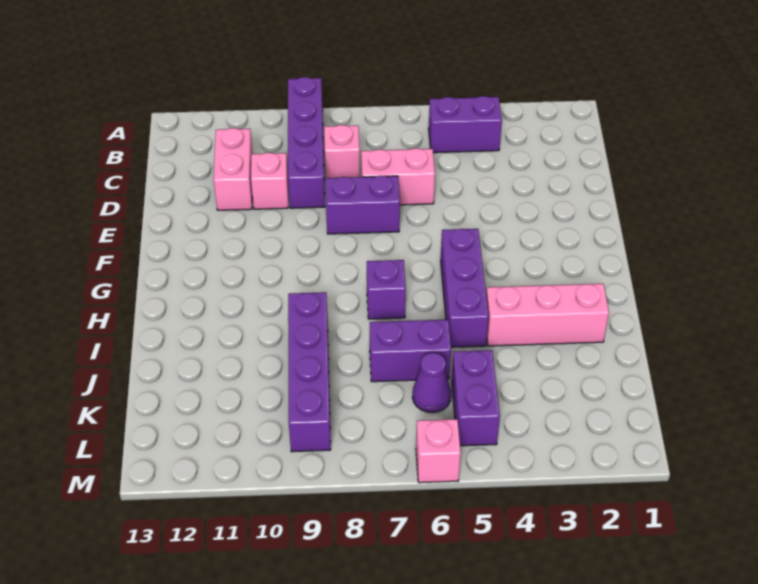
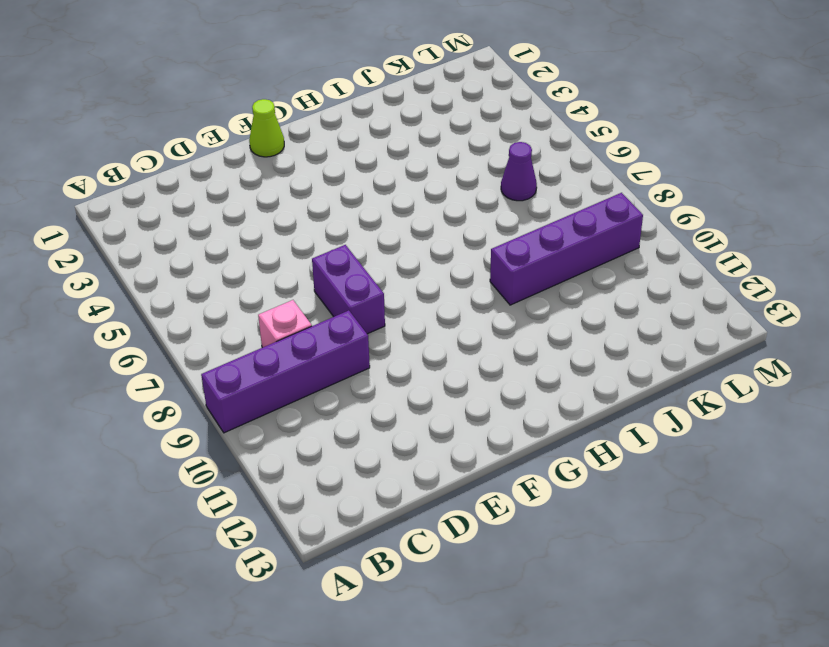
lime 1x1 cone [249,99,284,157] -> none
none -> purple 1x2 brick [429,96,502,153]
none -> pink 1x2 brick [214,128,252,210]
none -> pink 1x2 brick [361,148,435,205]

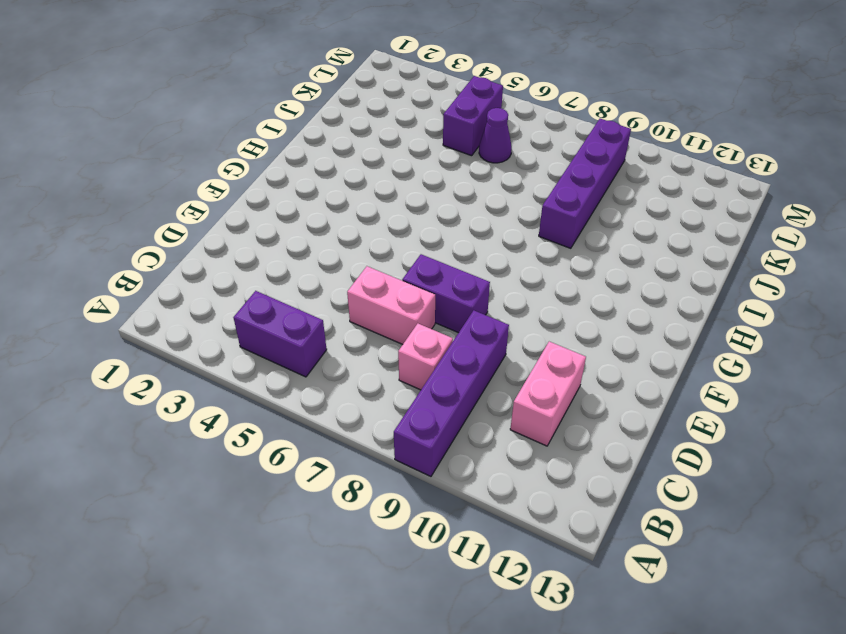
none -> pink 1x1 brick [251,153,288,209]
none -> purple 1x3 brick [441,229,489,347]
none -> purple 1x1 brick [367,260,406,319]

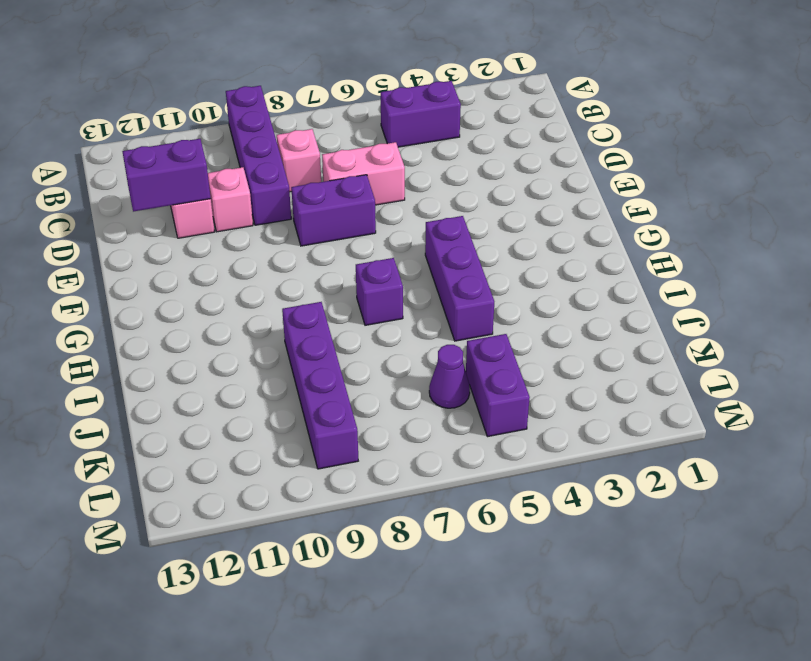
purple 1x2 brick [122,139,211,212] -> purple 1x2 brick moved to [370,320,451,382]
none -> pink 1x3 brick [486,284,609,346]
none -> pink 1x1 brick [416,419,461,483]

